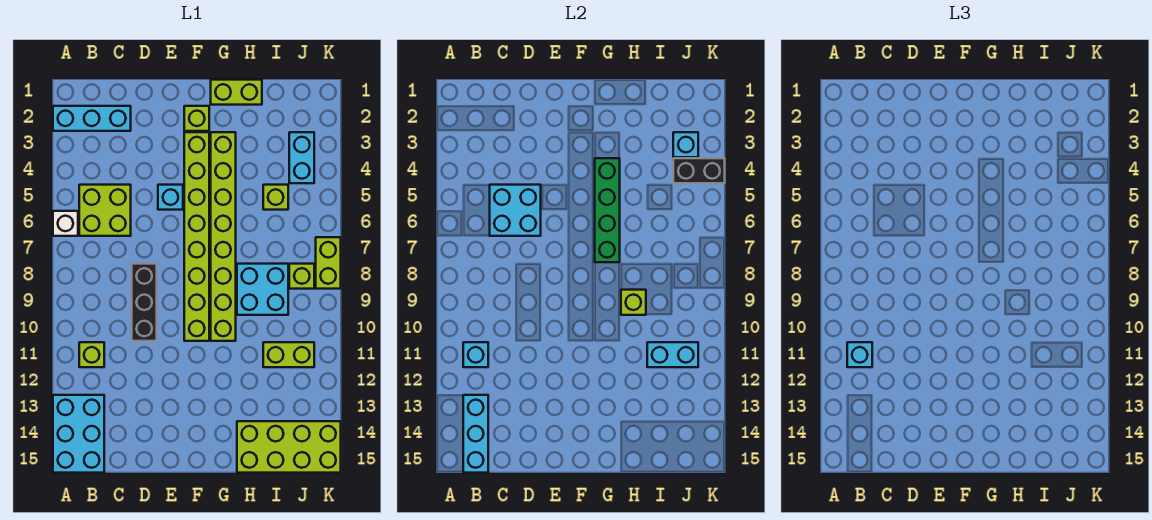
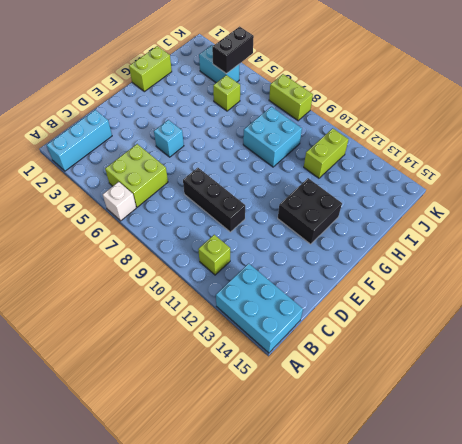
black 2x2 brick [278,178,342,244] -> none
none -> lime 1x1 brick [184,106,209,131]
none -> lime 1x8 brick [184,132,209,341]
none -> lime 1x8 brick [211,132,236,341]

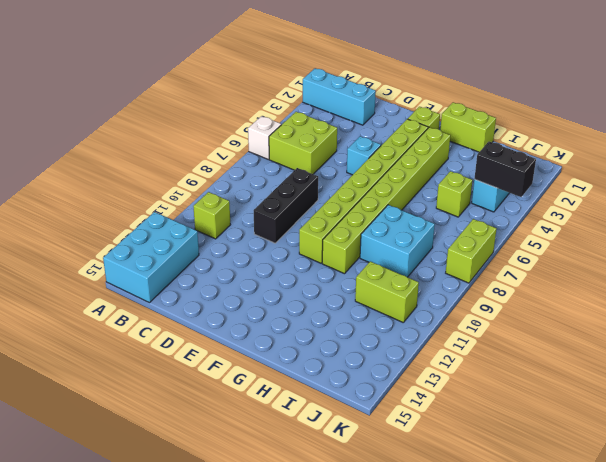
none -> lime 2x4 brick [237,421,341,473]
none -> lime 1x1 brick [289,264,314,289]
none -> cyan 1x1 brick [463,342,488,367]

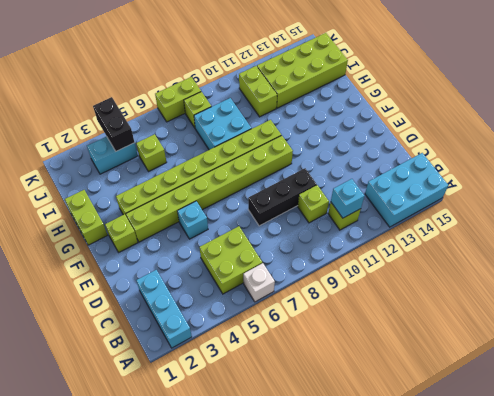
lime 1x1 brick [298,185,329,223] -> lime 1x1 brick moved to [621,290,646,315]
lime 2x4 brick [257,33,348,108] -> lime 2x4 brick turned to [237,421,341,473]
none -> cyan 1x3 brick [463,395,488,473]
none -> cyan 2x2 brick [490,185,541,236]
none -> green 1x4 brick [595,158,620,262]

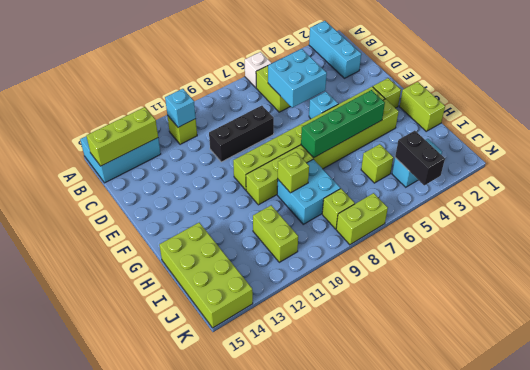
lime 1x3 brick [86,107,158,166] -> cyan 1x3 brick [463,395,488,473]
none -> cyan 1x2 brick [647,342,698,367]
none -> cyan 1x1 brick [673,132,698,157]
none -> cyan 1x1 brick [847,342,872,367]

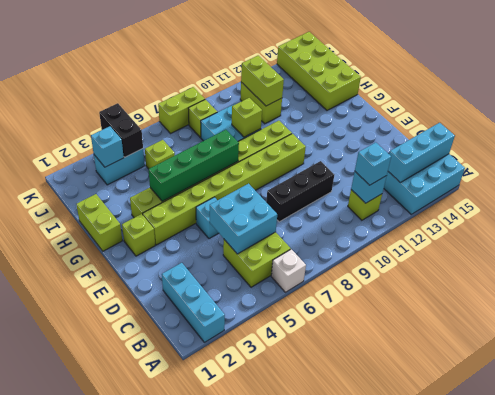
lime 1x2 brick [241,55,284,106] -> cyan 1x2 brick [647,342,698,367]

